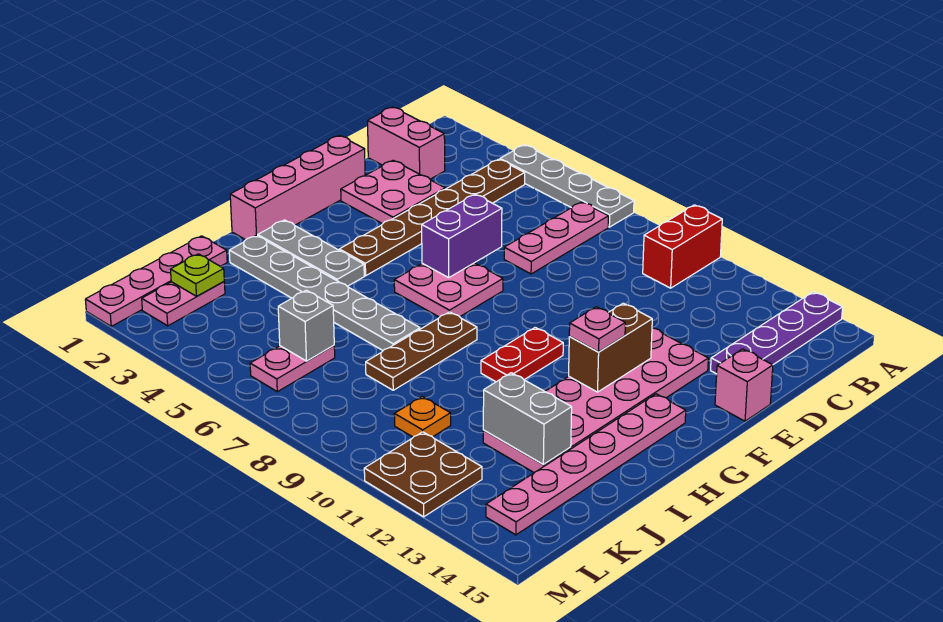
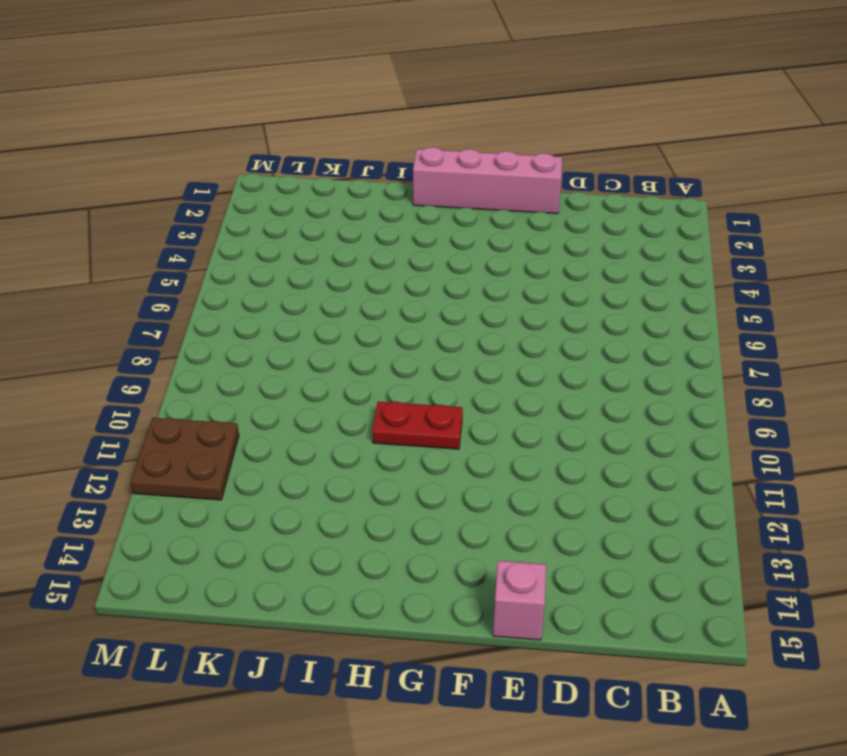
none -> grey 1x4 plate [500,145,634,227]
none -> red 1x2 brick [643,205,722,288]
none -> purple 1x4 plate [711,292,843,374]

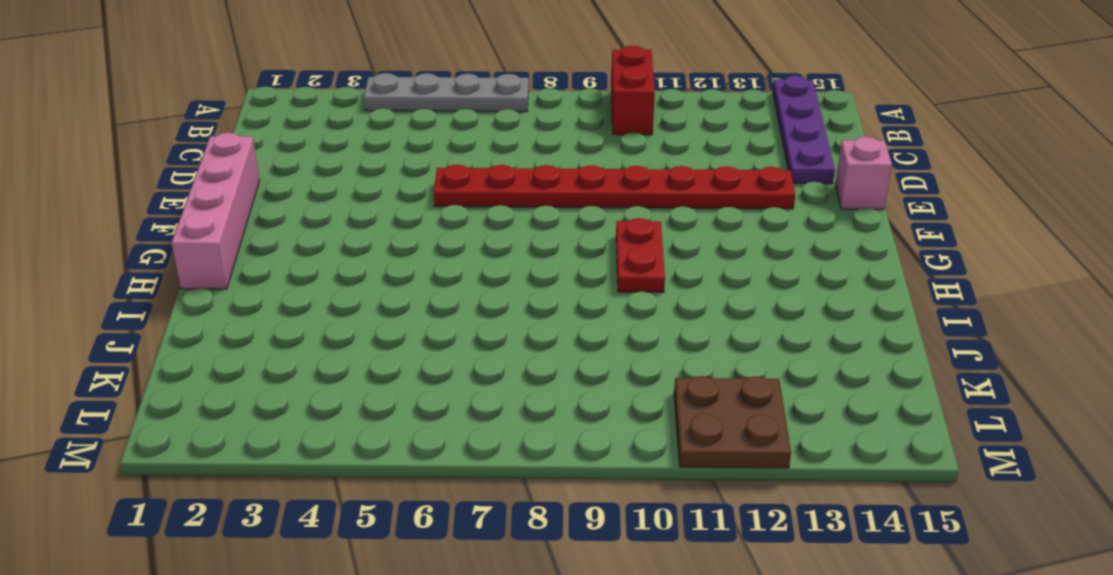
red 1x8 plate [434,164,795,209] -> pink 2x6 plate [483,328,708,473]
none -> brown 1x6 plate [339,159,525,276]
none -> pink 1x3 plate [504,202,609,274]
none -> pink 1x2 brick [368,107,445,179]

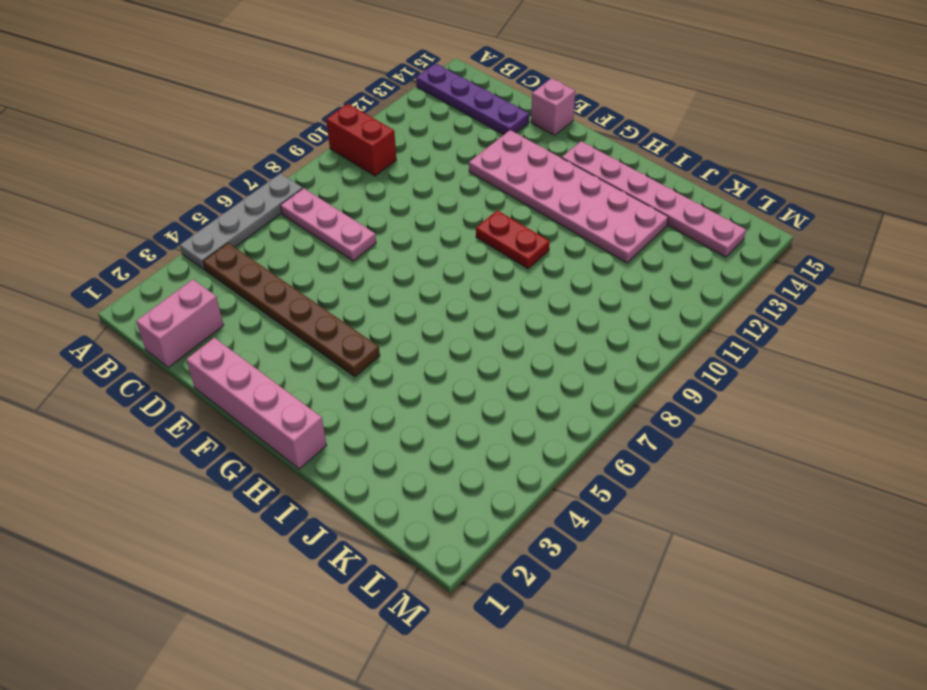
none -> pink 2x2 plate [341,160,445,224]
none -> pink 2x2 plate [394,263,503,317]
none -> grey 1x3 plate [258,220,364,286]

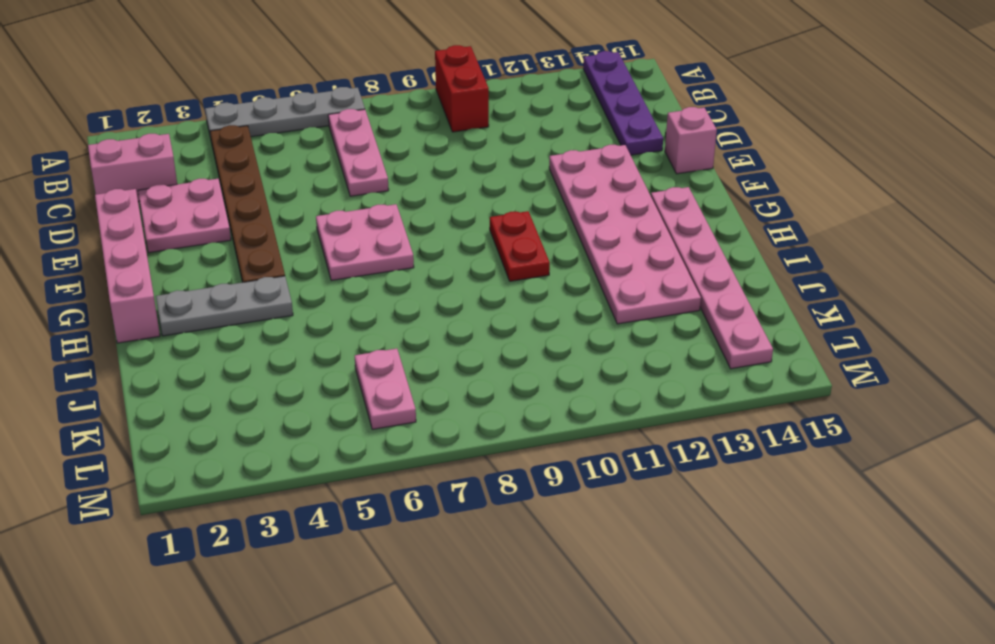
none -> brown 1x3 plate [366,312,477,390]
none -> grey 1x6 plate [229,235,420,350]
none -> pink 1x4 plate [85,236,227,326]

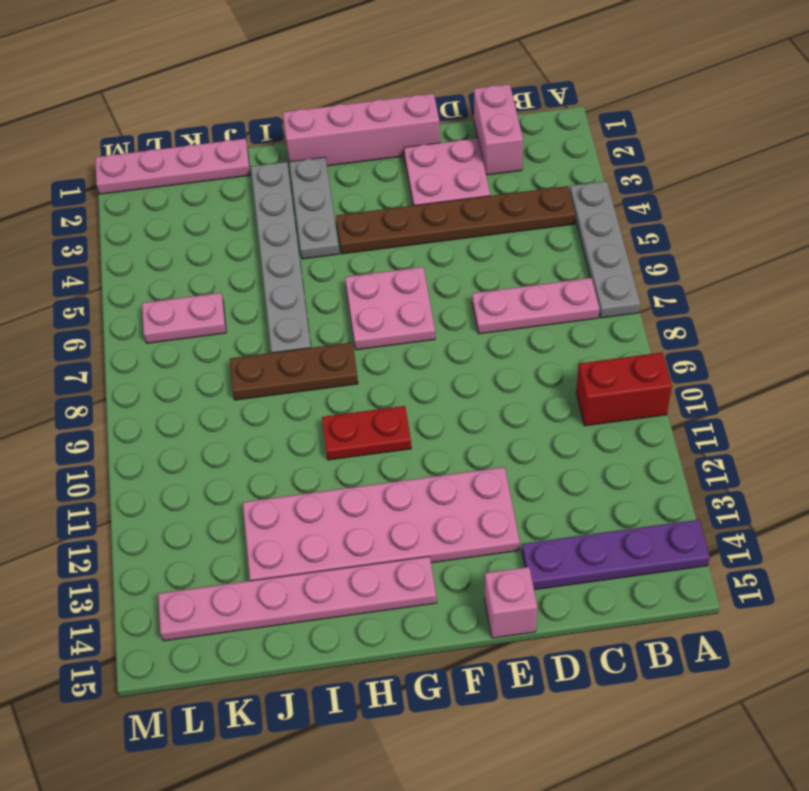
none -> pink 1x2 plate [142,282,225,326]
none -> orange 1x1 plate [394,396,451,437]
none -> brown 2x2 plate [364,432,482,517]

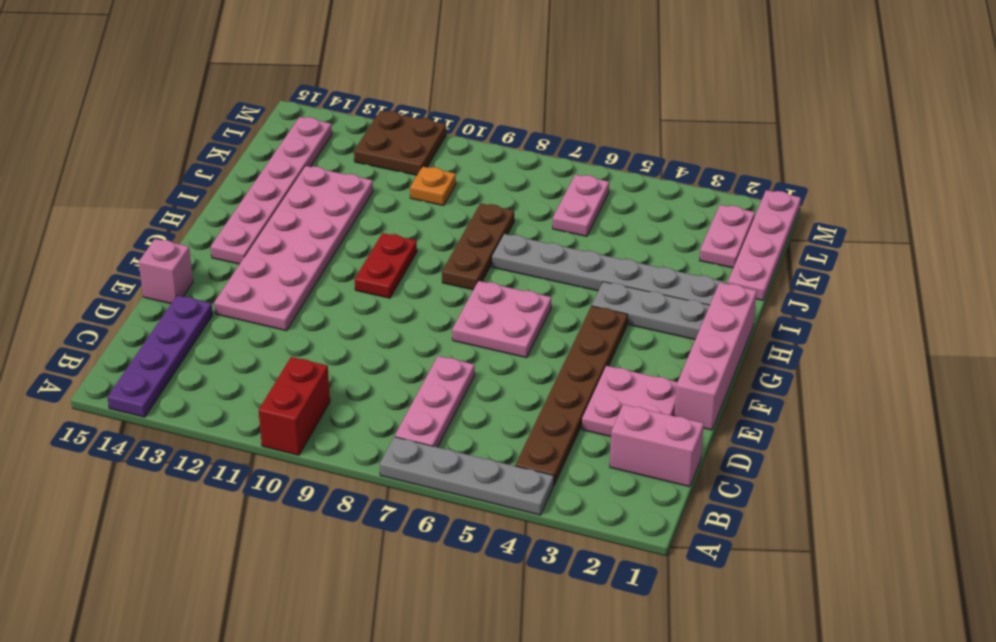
none -> purple 1x2 brick [422,194,502,278]
none -> brown 1x2 brick [569,303,652,392]
none -> grey 1x2 brick [483,373,572,464]

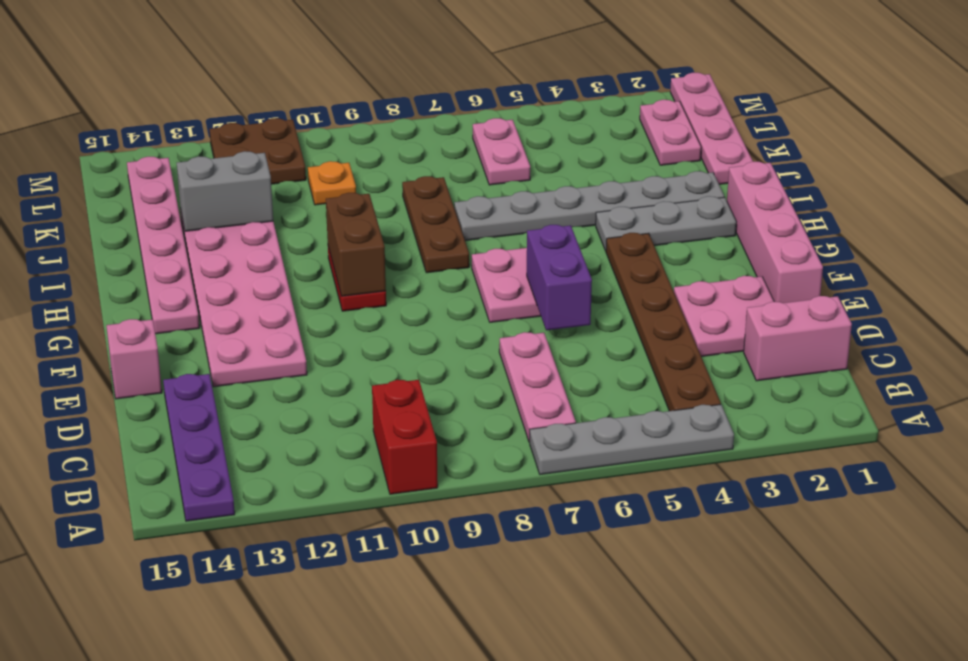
brown 1x2 brick [326,193,386,296] -> brown 1x2 brick moved to [569,303,652,392]
none -> lime 1x1 plate [170,254,224,296]
none -> grey 1x1 brick [278,290,334,361]
none -> pink 1x1 plate [569,307,625,352]

